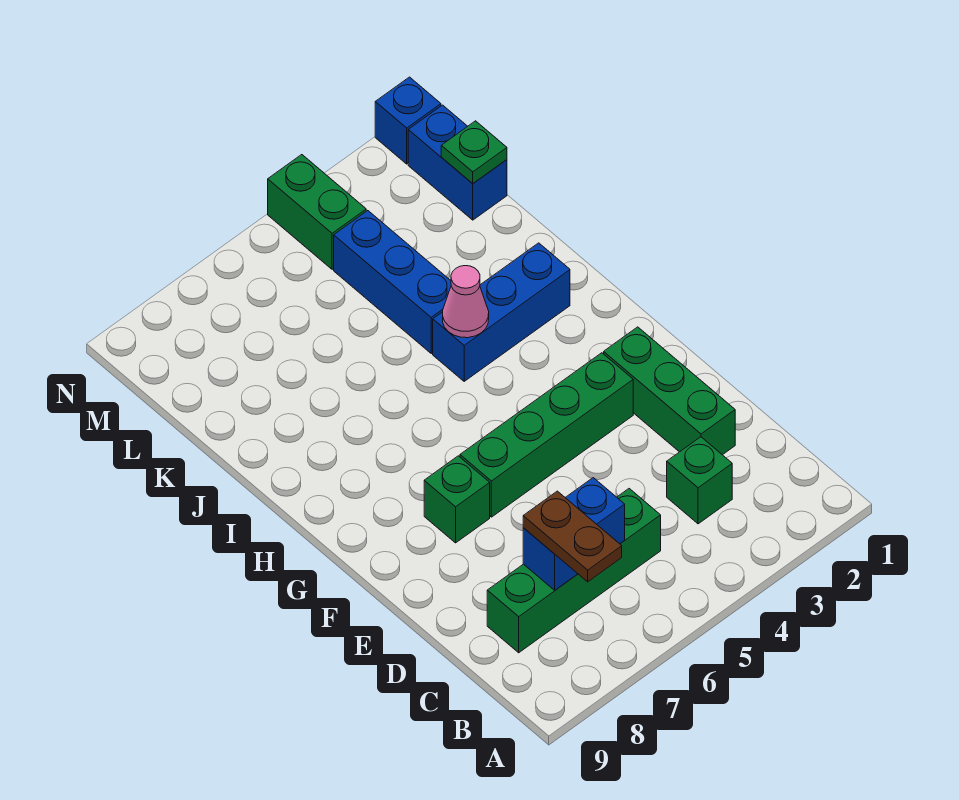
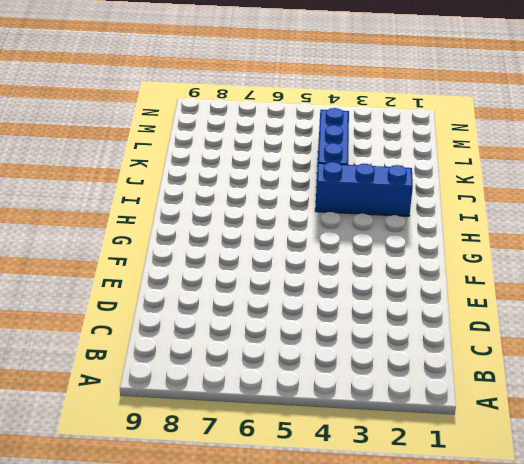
none -> green 1x1 brick [667,437,732,524]
none -> green 1x4 brick [487,489,661,653]
none -> green 1x3 brick [604,327,735,455]

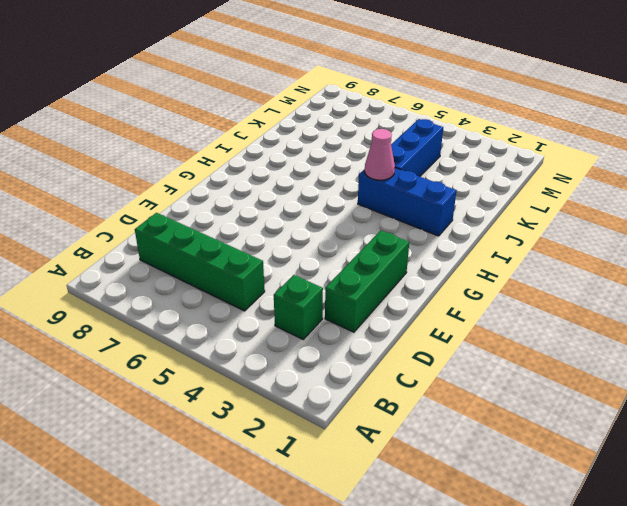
none -> green 1x4 brick [460,353,633,517]
none -> green 1x1 brick [424,456,490,543]
none -> blue 1x2 brick [408,105,507,220]

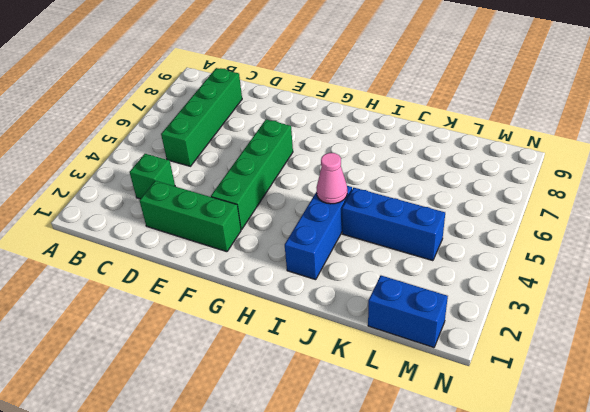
none -> green 1x1 brick [424,456,490,543]
none -> green 1x2 brick [268,155,366,269]
none -> blue 1x1 brick [375,77,441,164]

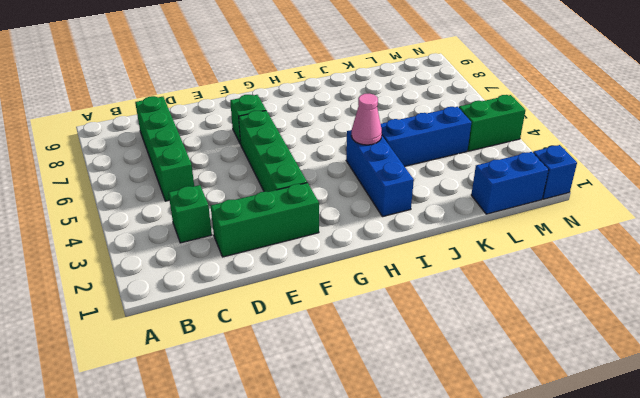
none -> blue 1x2 brick [523,478,625,590]
none -> green 1x1 plate [441,121,507,184]
none -> brown 1x2 plate [523,491,622,582]

